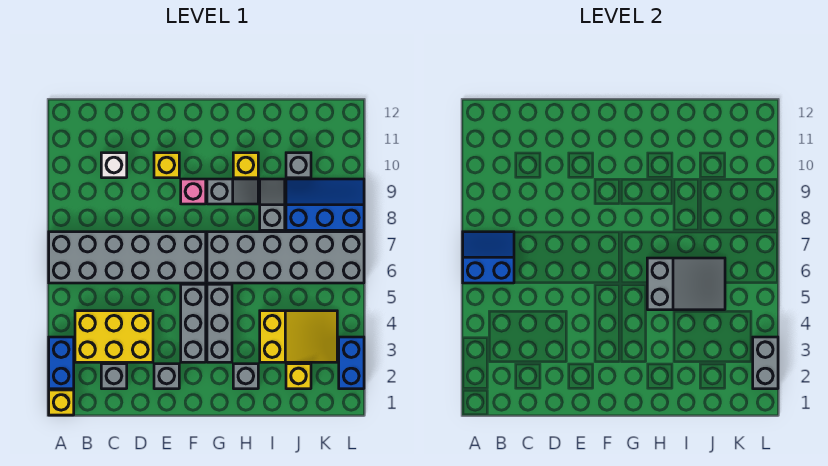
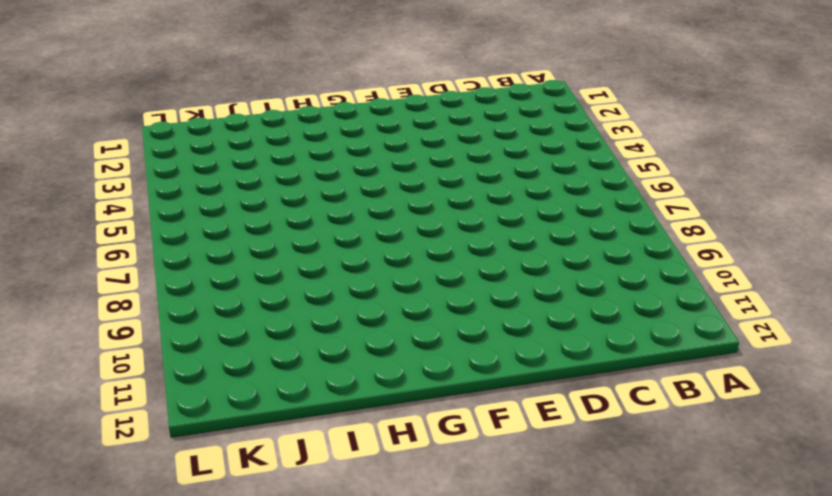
none -> yellow 1x1 brick [49,390,74,415]
none -> blue 1x2 brick [49,337,74,389]
none -> grey 2x6 brick [49,232,206,283]

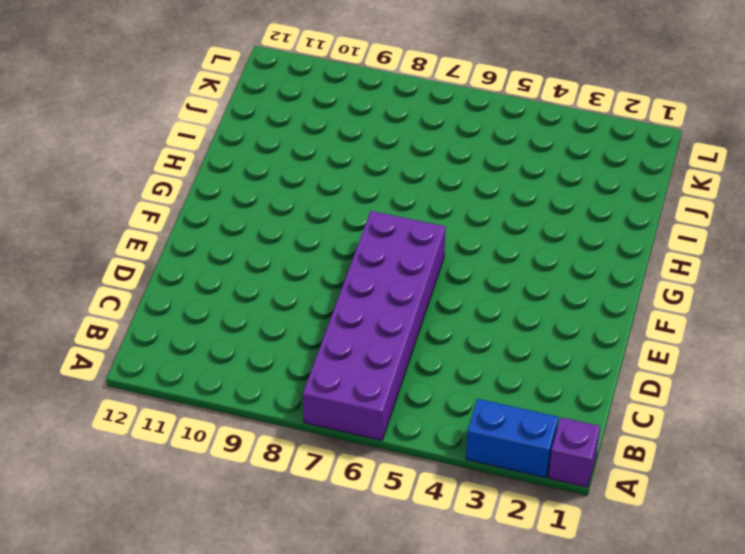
purple 1x1 brick [549,417,600,487] -> yellow 1x1 brick [49,390,74,415]
purple 2x6 brick [303,211,446,441] -> grey 2x6 brick [49,232,206,283]
none -> yellow 2x3 brick [75,311,153,362]
none -> grey 1x1 brick [101,364,127,389]
none -> white 1x1 brick [101,153,127,178]

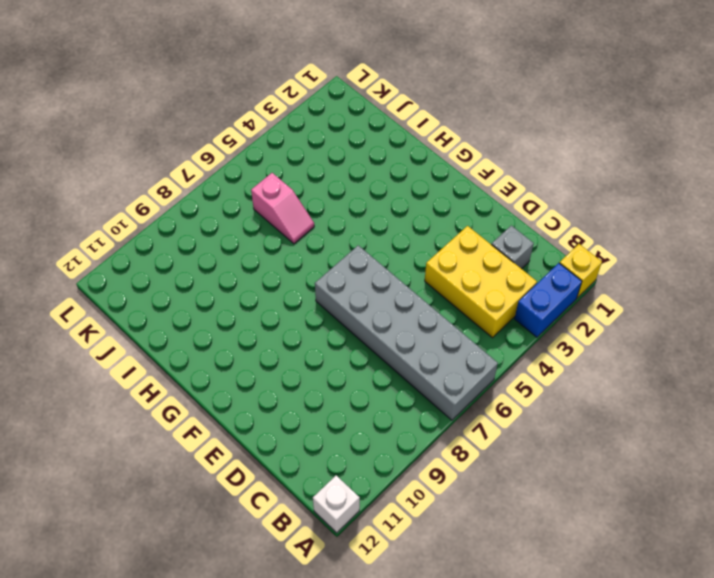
white 1x1 brick [313,476,360,533] -> white 1x1 brick moved to [101,153,127,178]
pink 1x2 slope [251,173,314,244] -> grey 2x6 brick [207,232,364,283]
none -> grey 1x1 brick [154,364,179,389]
none -> yellow 1x1 brick [154,153,179,178]
none -> grey 1x3 brick [181,284,206,362]

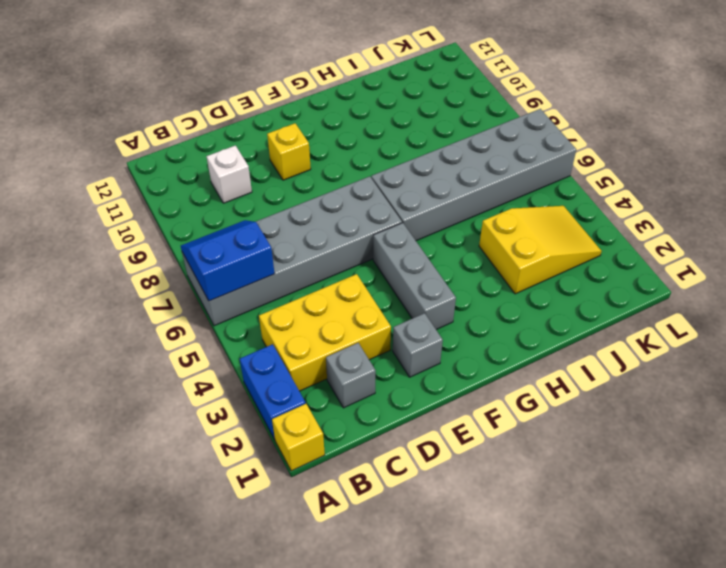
none -> pink 1x1 brick [181,179,206,204]
none -> grey 1x3 brick [207,284,232,362]
none -> grey 1x2 slope [207,179,258,204]

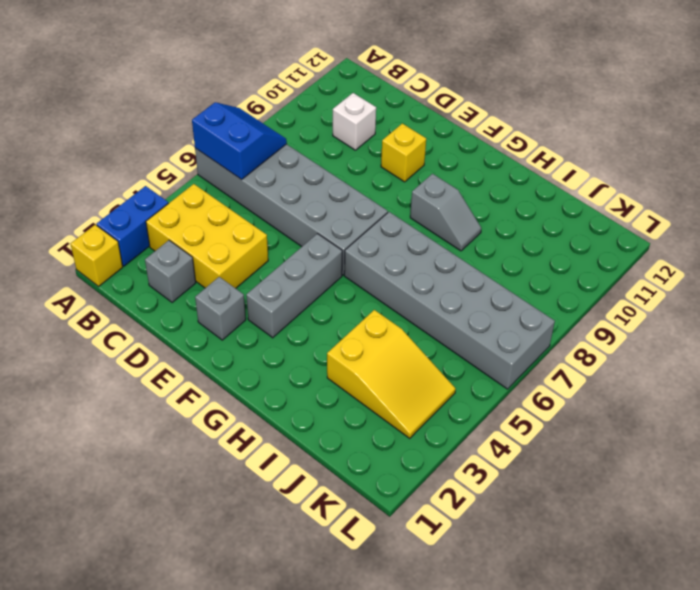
none -> pink 1x1 brick [181,179,206,204]
none -> grey 1x3 brick [207,284,232,362]
none -> grey 1x1 brick [233,364,258,389]

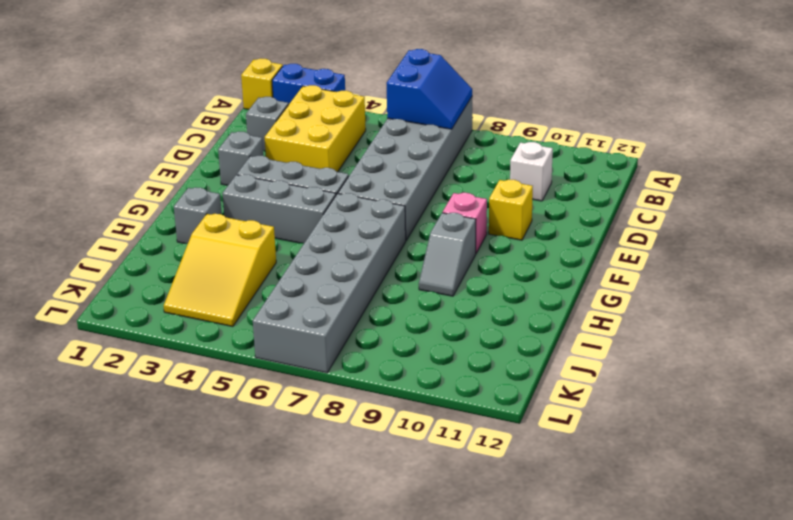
none -> yellow 1x1 brick [233,153,258,178]
none -> grey 1x2 slope [260,179,285,230]
none -> yellow 1x1 brick [286,364,311,389]

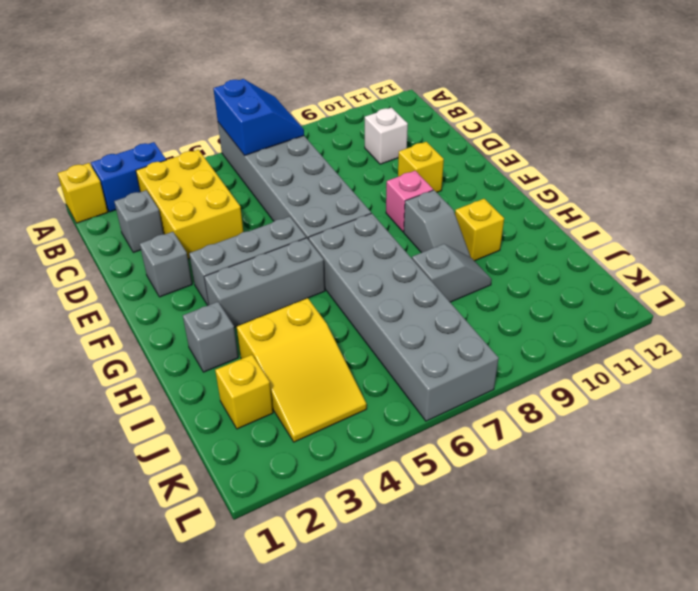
none -> blue 2x3 slope [286,179,364,230]
none -> grey 1x1 brick [286,153,311,178]
none -> blue 1x2 brick [339,337,364,389]

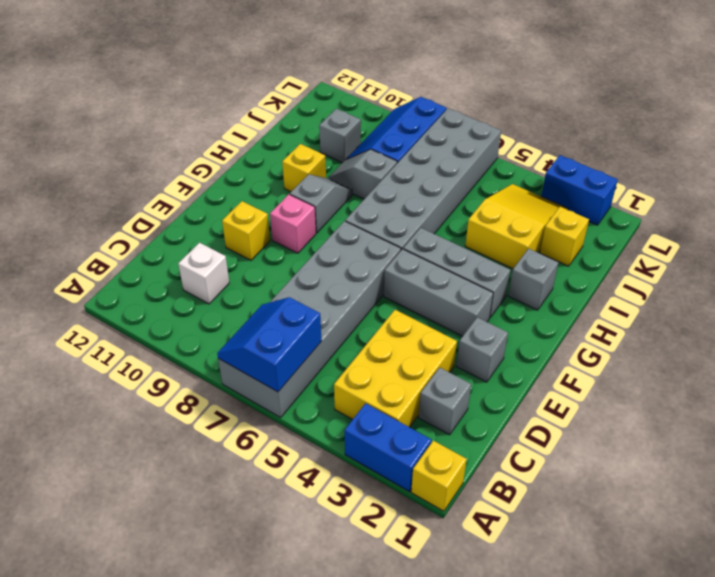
none -> grey 2x3 slope [647,258,725,310]
none -> grey 1x2 brick [753,337,778,389]

